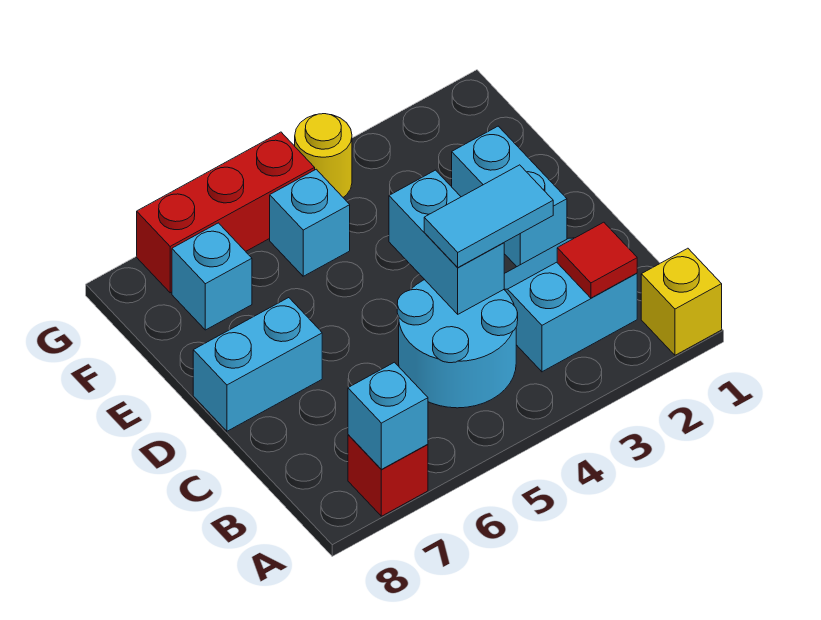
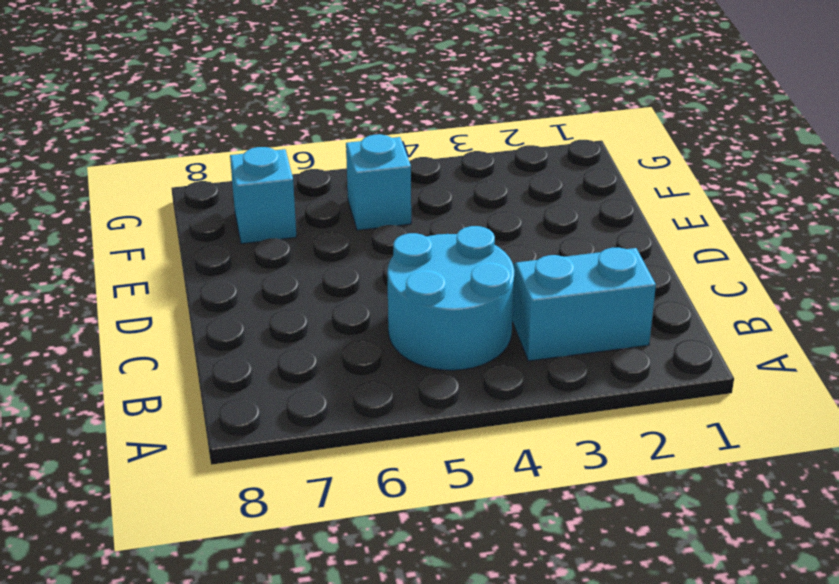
none -> yellow 1x1 brick [641,248,722,355]
none -> red 1x1 brick [348,435,428,516]
none -> cyan 1x2 brick [452,126,567,267]

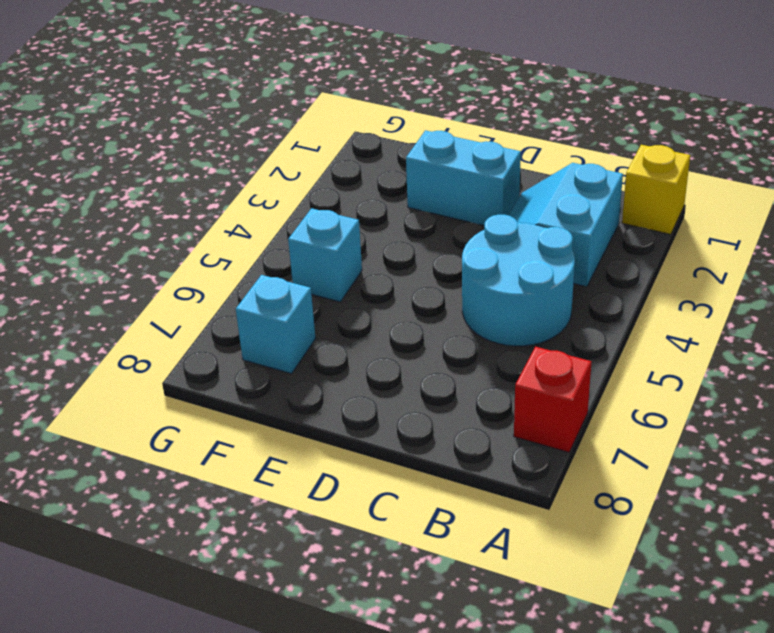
none -> cyan 1x2 brick [193,298,322,431]
none -> yellow 1x1 round brick [295,114,352,197]
none -> red 1x3 brick [137,132,315,293]

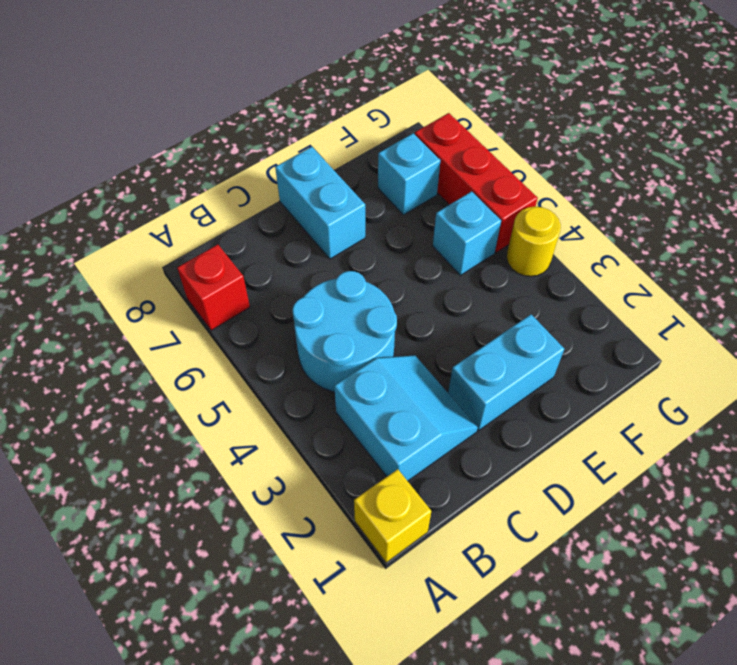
none -> cyan 1x1 brick [348,362,428,469]
none -> red 1x1 tile [557,222,637,298]
none -> cyan 1x2 brick [389,170,504,314]

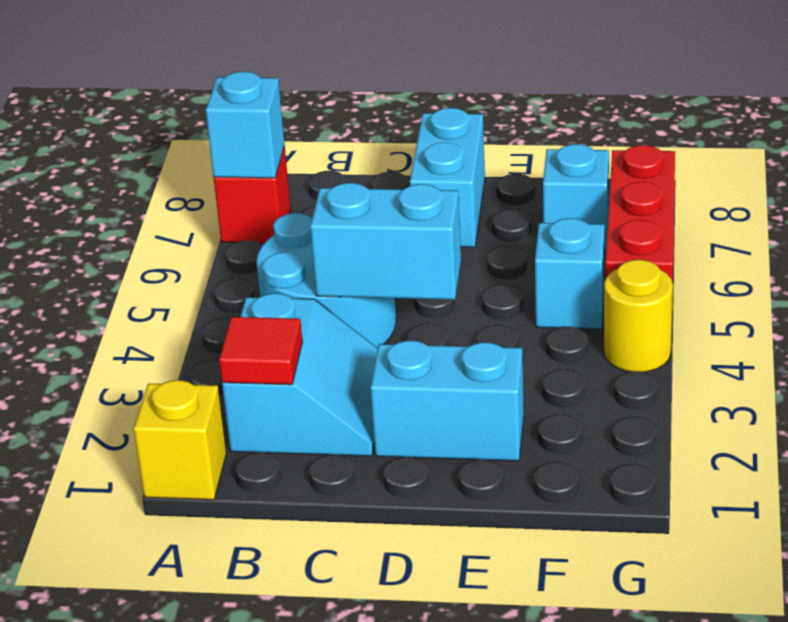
none -> cyan 1x2 tile [424,165,553,267]

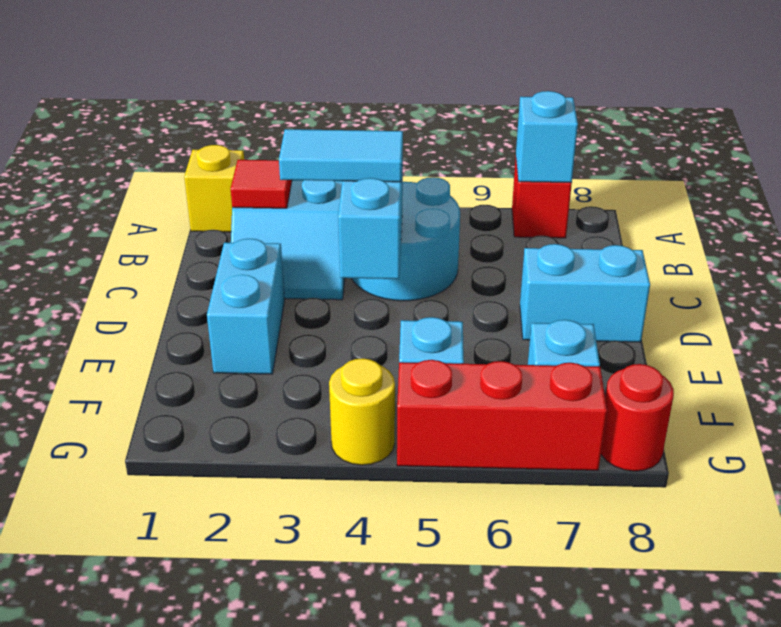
red 1x1 round brick [601,364,674,471] -> none

